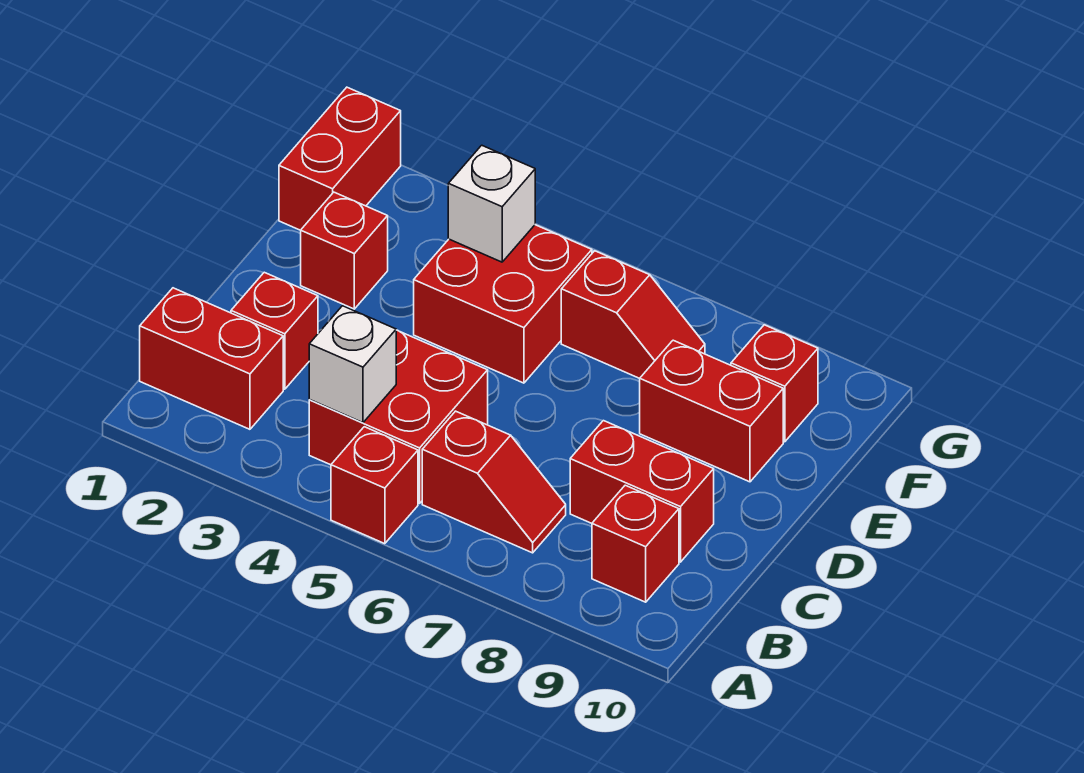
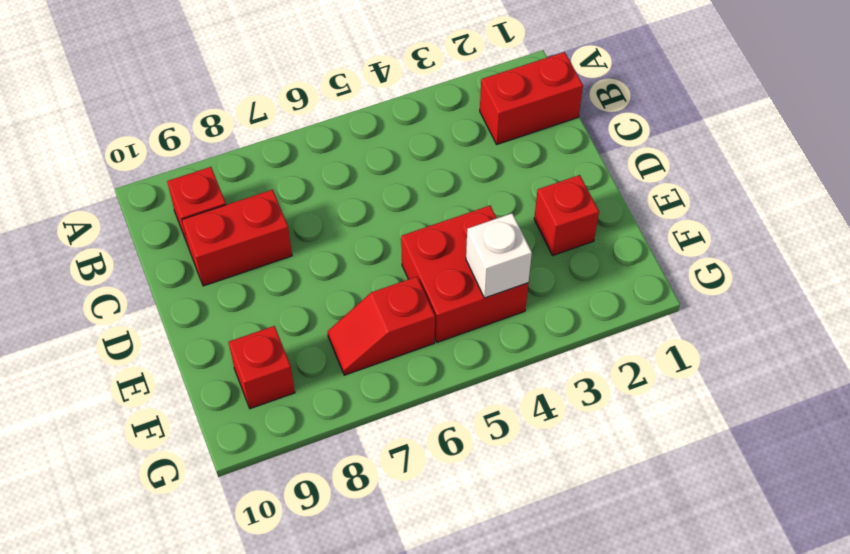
none -> red 1x1 brick [331,427,418,544]
none -> red 2x2 brick [309,330,488,503]
none -> red 1x2 slope [422,411,566,553]

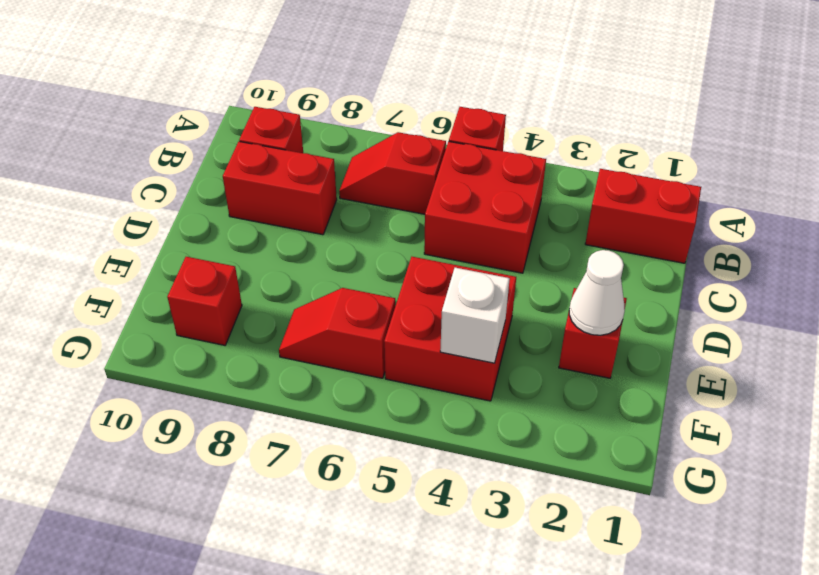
white 1x1 cone [569,250,625,335] -> none
none -> red 1x1 brick [231,272,318,389]
none -> red 1x2 brick [640,340,783,482]
none -> red 1x2 brick [279,87,401,230]

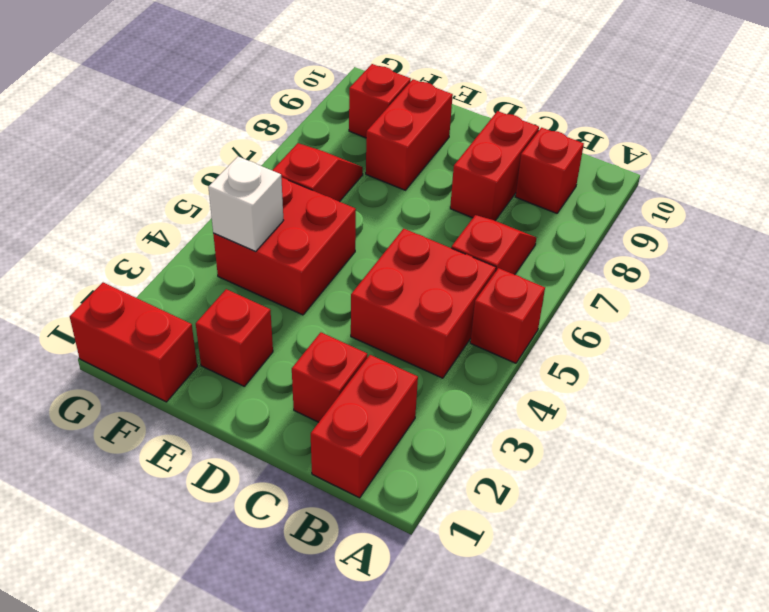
none -> white 1x1 brick [309,306,396,423]

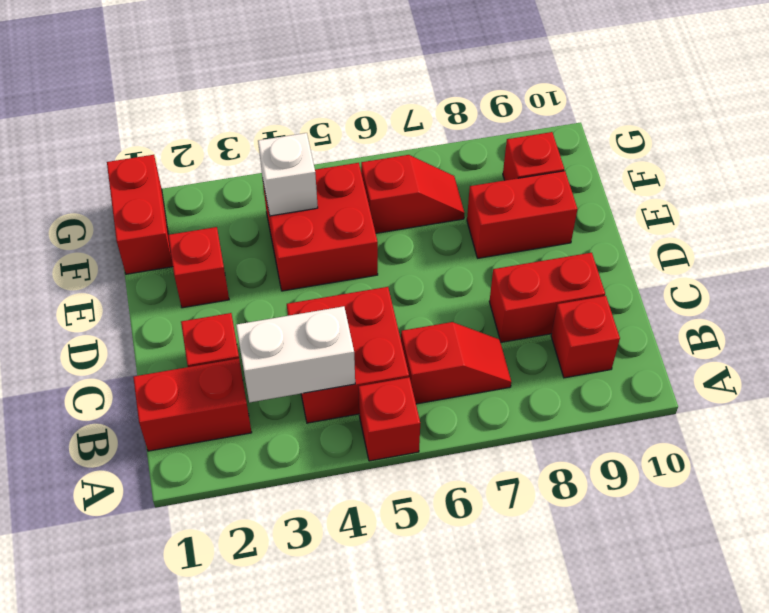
white 1x2 brick [236,306,355,402] -> white 1x1 brick [309,306,396,423]

